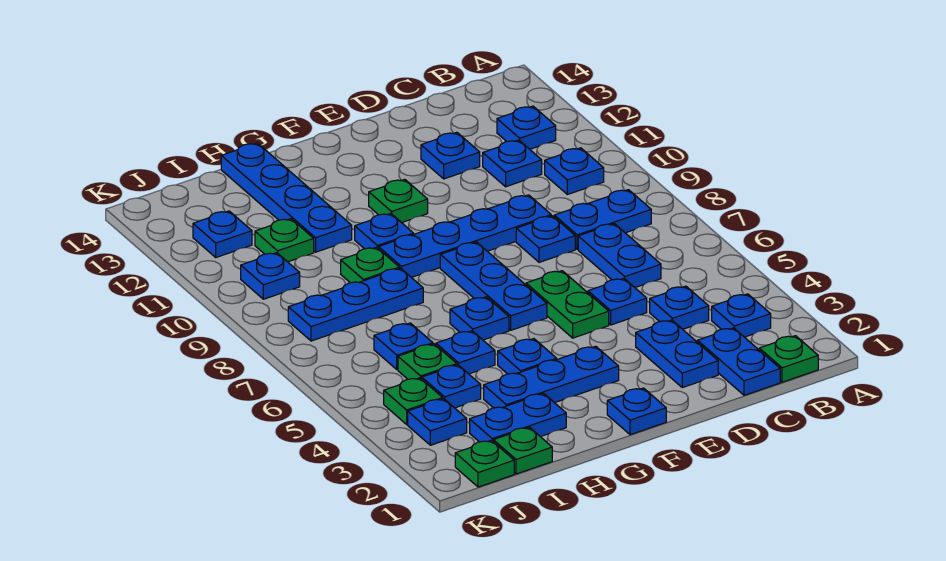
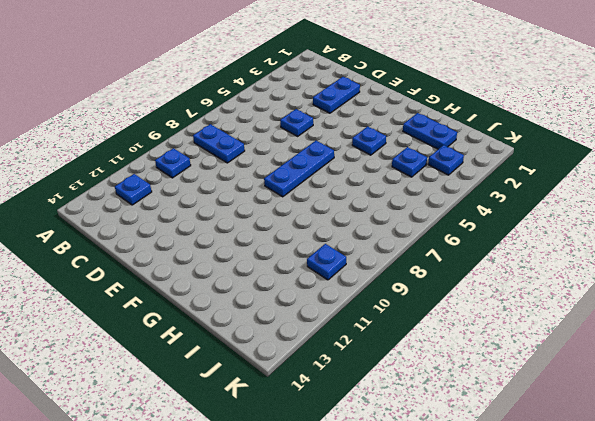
none -> green 1x1 plate [759,336,818,382]
none -> blue 1x1 plate [712,294,771,337]
none -> blue 1x2 plate [697,328,780,395]
none -> blue 1x1 plate [650,286,709,329]

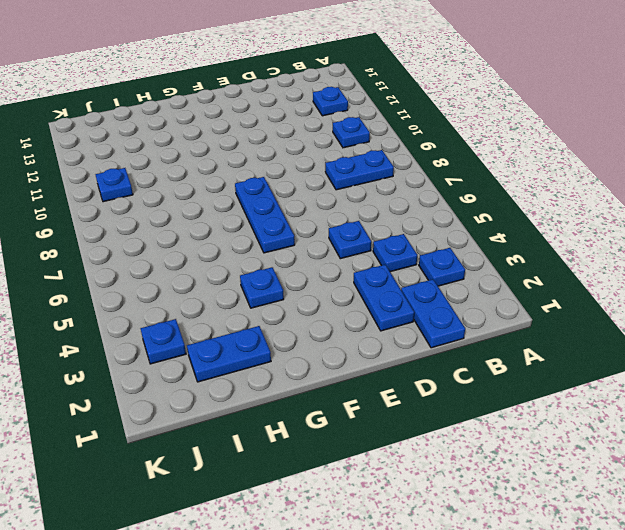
none -> green 1x1 plate [759,336,818,382]
none -> blue 1x2 plate [578,224,661,288]
none -> blue 1x1 plate [483,140,542,187]
none -> blue 1x1 plate [516,216,575,262]

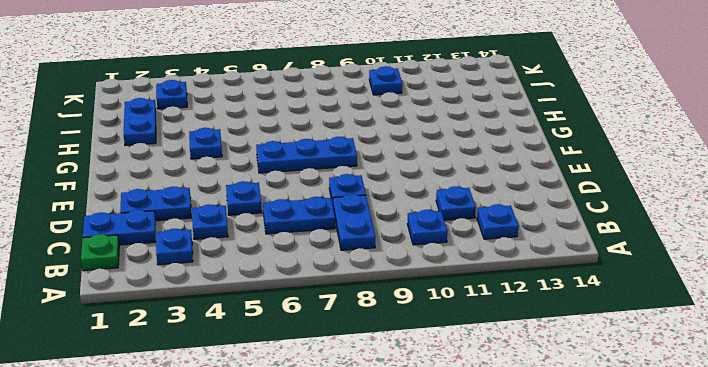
none -> blue 1x4 plate [379,195,551,277]
none -> blue 1x1 plate [421,132,480,179]
none -> green 1x2 plate [526,271,609,338]
none -> blue 1x1 plate [607,388,666,435]

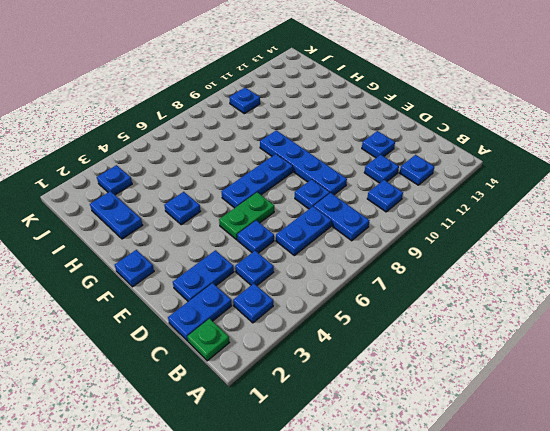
none -> blue 1x3 plate [484,346,619,408]
none -> green 1x1 plate [369,179,428,223]
none -> blue 1x1 plate [450,297,509,340]
none -> blue 1x1 plate [355,213,414,249]

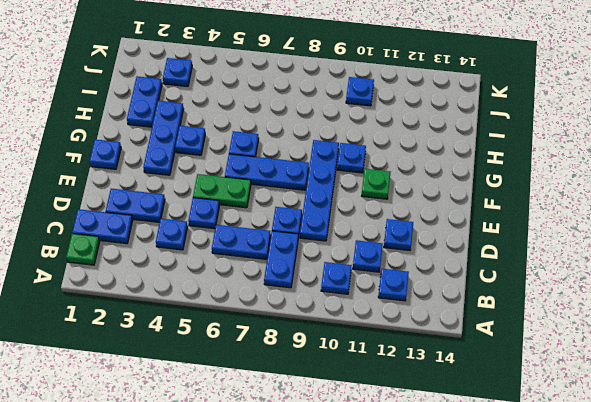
none -> blue 1x1 plate [712,294,771,337]
none -> blue 1x1 plate [436,331,495,374]
none -> blue 1x3 plate [288,268,423,341]
none -> green 1x1 plate [341,247,399,283]

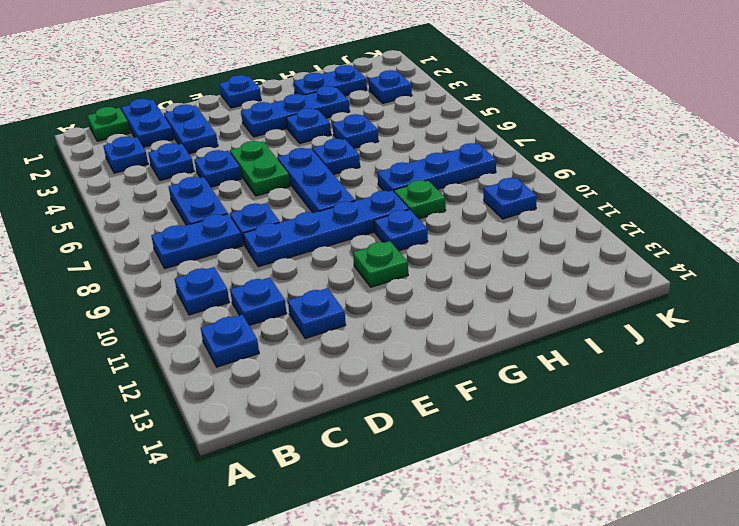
none -> blue 1x4 plate [221,143,352,252]
none -> green 1x1 plate [493,427,552,474]
none -> blue 1x1 plate [422,365,481,408]
none -> green 1x1 plate [398,344,457,379]

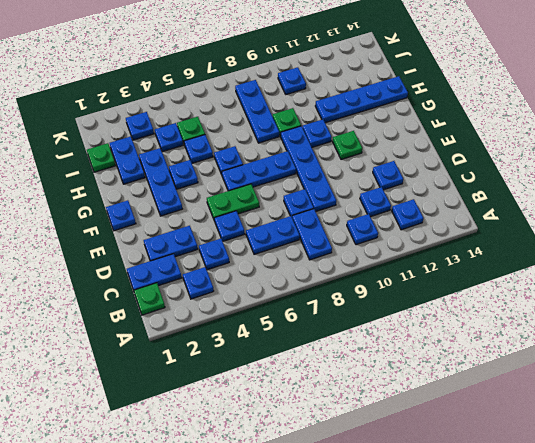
none -> blue 1x1 plate [374,323,433,370]
none -> green 1x1 plate [255,219,314,262]
none -> green 1x1 plate [455,440,514,487]
none -> green 1x1 plate [384,378,443,424]

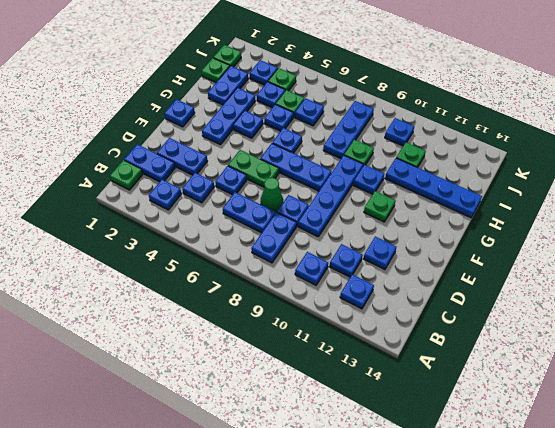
green 1x1 cone [260,178,283,212] -> none
none -> blue 1x1 plate [193,211,252,257]

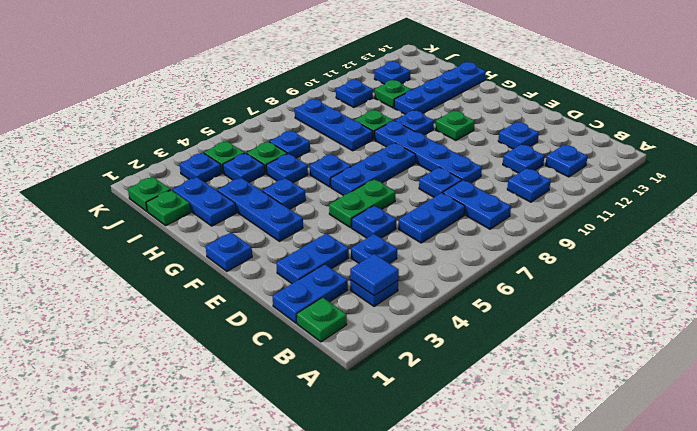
blue 1x1 tile [350,254,399,296] -> none

